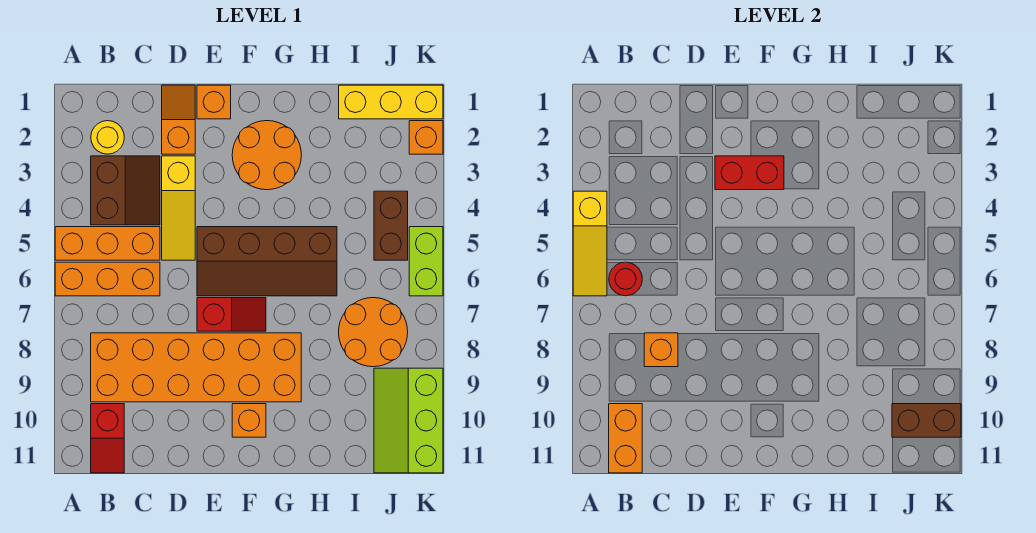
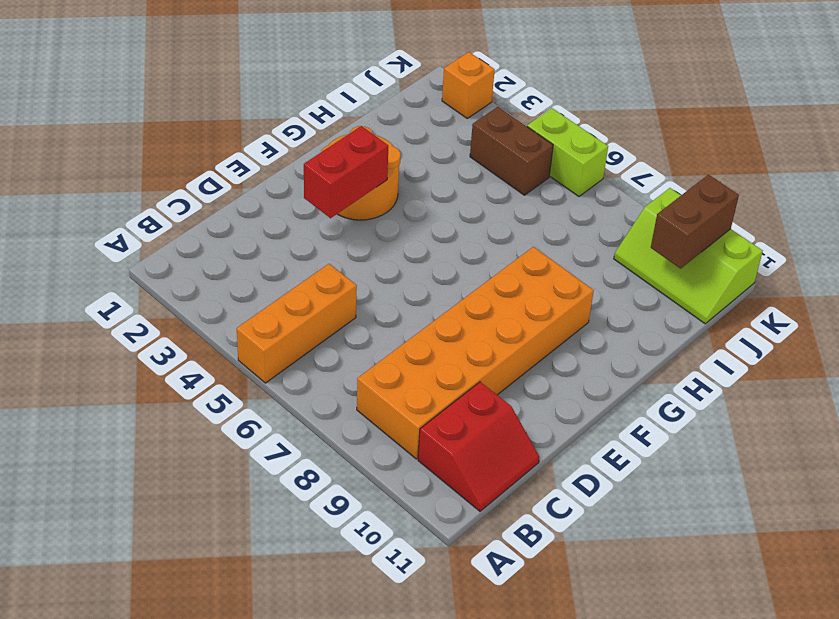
red 2x2 slope [418,382,540,511] -> red 1x2 slope [91,404,124,473]
none -> orange 1x3 brick [55,262,160,296]
none -> yellow 1x1 round brick [91,121,124,154]
none -> brown 2x2 slope [91,156,160,225]

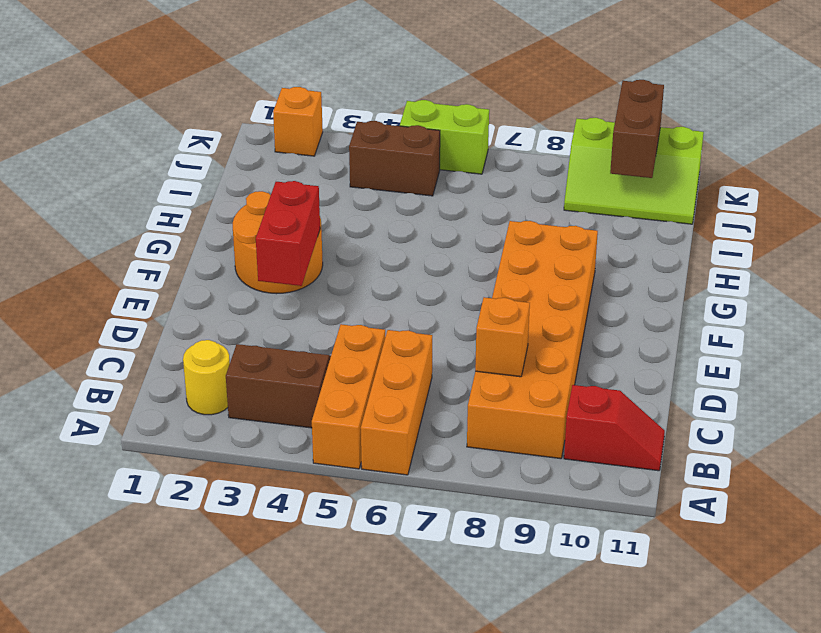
none -> orange 1x2 slope [162,85,195,154]
none -> yellow 1x3 slope [162,156,195,260]
none -> orange 1x1 brick [197,85,231,119]

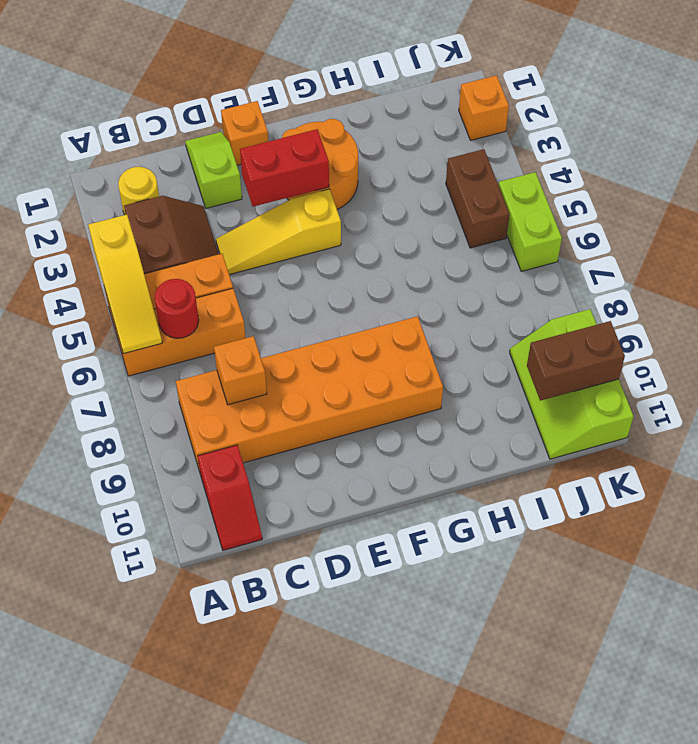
lime 1x2 slope [185,132,242,208] -> orange 1x2 slope [162,85,195,154]
yellow 1x3 slope [216,189,341,275] -> yellow 1x3 slope turned to [162,156,195,260]
none -> brown 2x4 slope [197,227,337,296]
none -> red 1x2 slope [197,298,266,331]
none -> orange 1x1 brick [232,404,266,437]

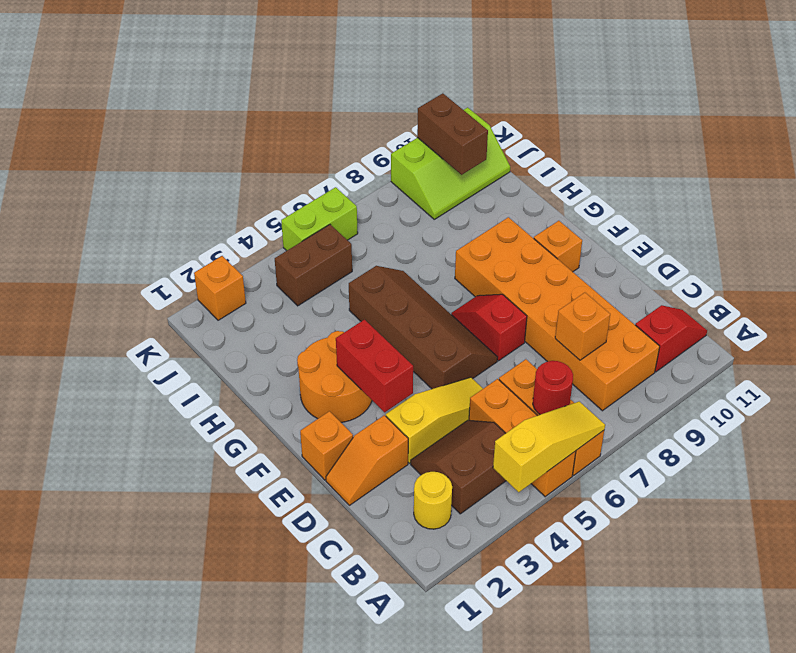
none -> yellow 1x3 brick [339,85,443,119]
none -> orange 2x2 round brick [339,298,408,367]
none -> orange 1x2 brick [609,404,642,473]

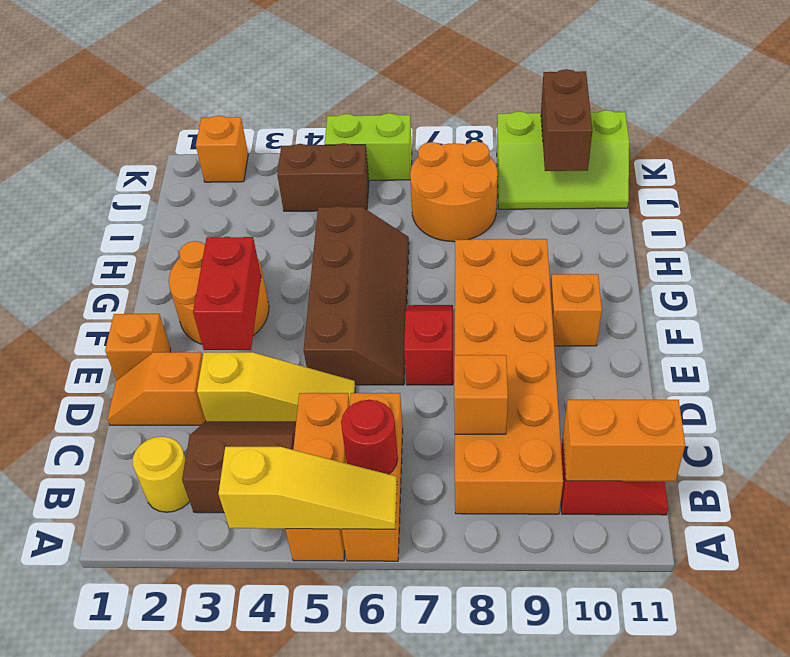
none -> yellow 1x3 brick [339,85,443,119]

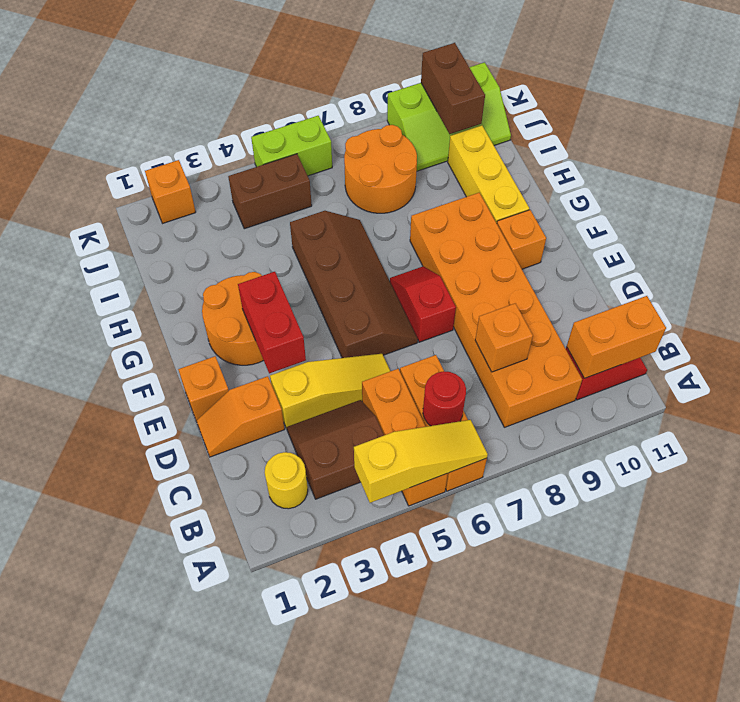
yellow 1x3 brick [448,126,529,223] -> yellow 1x3 brick moved to [339,85,443,119]

